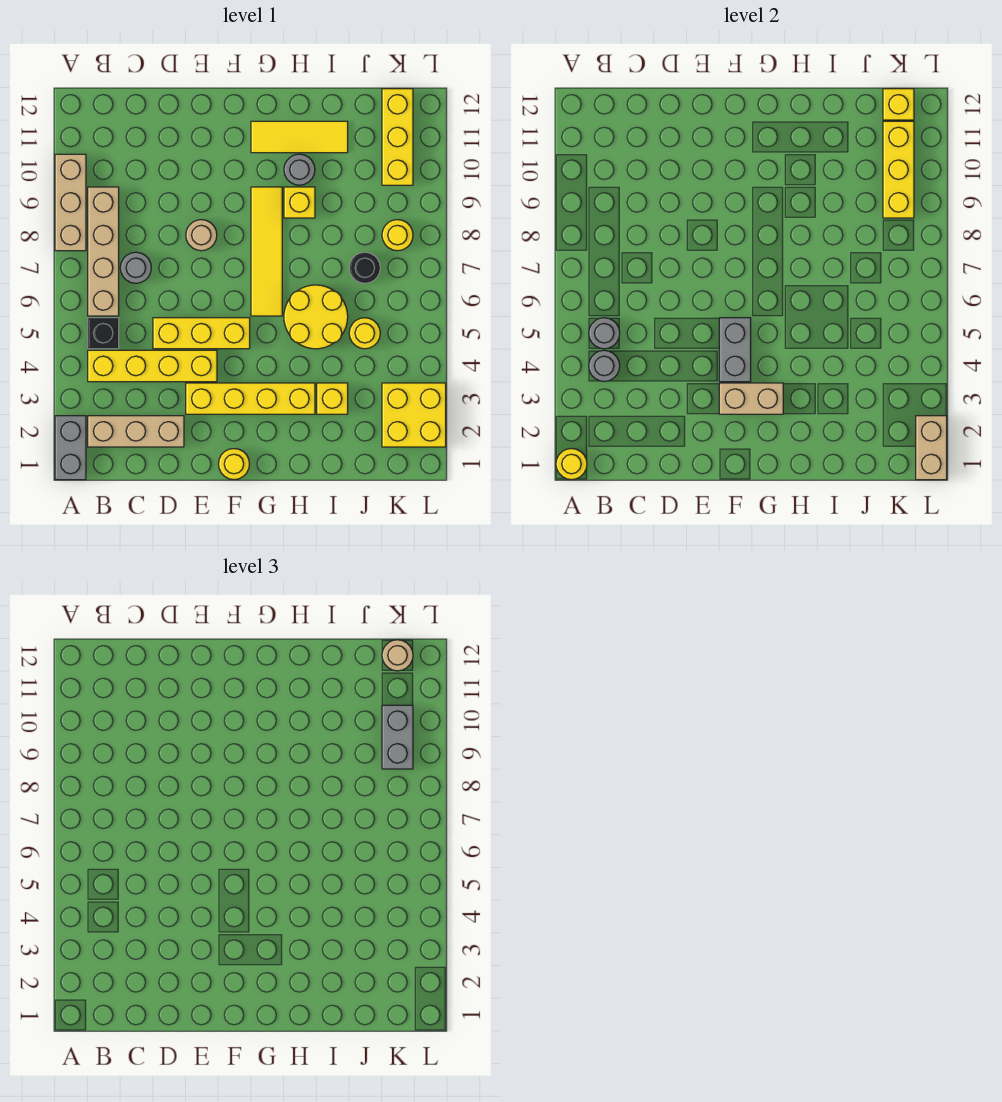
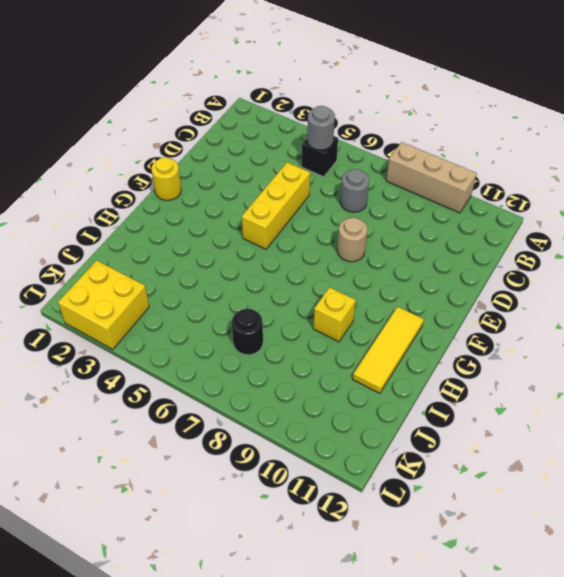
none -> grey 1x2 brick [55,416,86,480]
none -> tan 1x3 brick [88,416,184,447]
none -> yellow 1x4 brick [88,350,217,382]
none -> tan 1x4 brick [88,187,119,316]

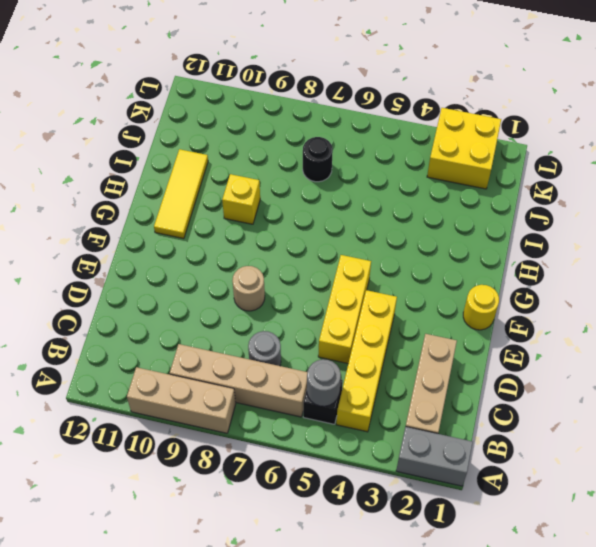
none -> yellow 1x4 brick [186,383,315,414]
none -> yellow 1x4 tile [251,187,282,316]
none -> yellow 2x2 round brick [284,285,348,349]
none -> grey 1x1 round brick [284,154,315,185]

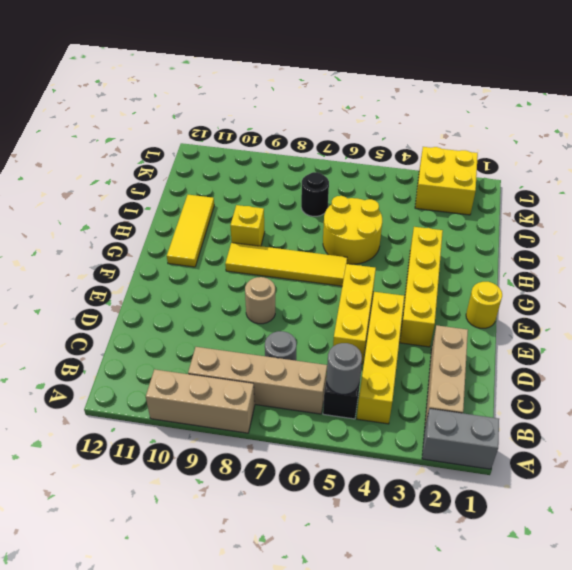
none -> grey 1x1 round brick [284,154,315,185]
none -> yellow 1x1 brick [317,383,348,414]
none -> yellow 1x1 round brick [349,318,380,349]
none -> yellow 1x1 round brick [382,220,413,251]

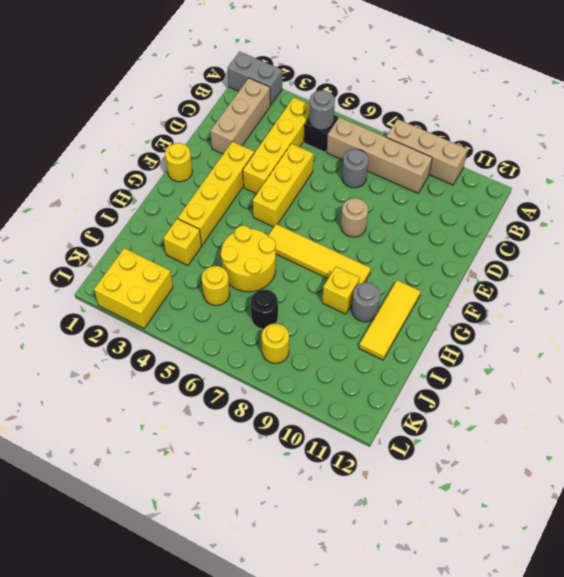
none -> yellow 1x3 brick [382,89,413,185]
none -> yellow 1x1 round brick [556,449,587,480]
none -> grey 1x1 round brick [589,350,620,381]
none -> tan 1x2 brick [719,383,783,414]

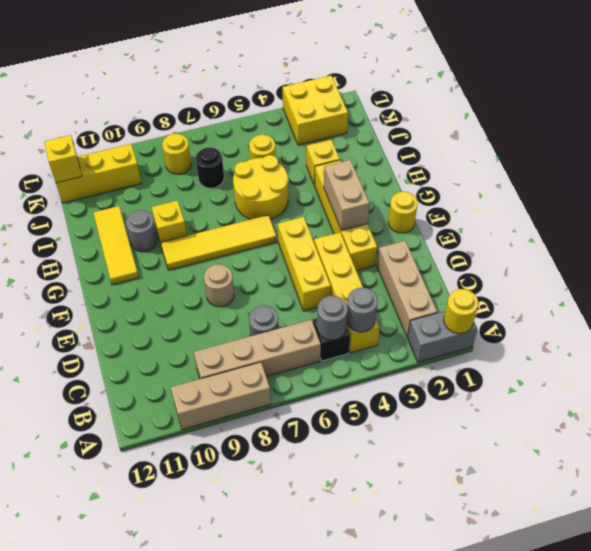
none -> grey 1x2 brick [719,318,751,382]
none -> yellow 1x3 brick [883,121,914,218]
none -> tan 1x2 brick [916,416,947,480]
none -> grey 1x2 brick [382,705,413,769]

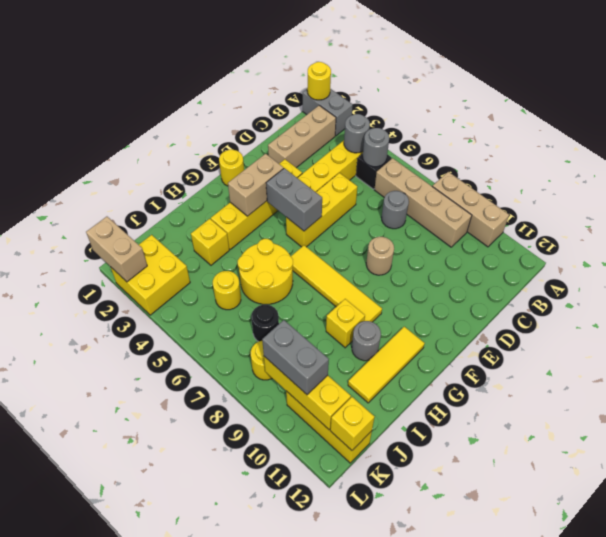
none -> tan 1x1 round brick [382,640,413,671]

